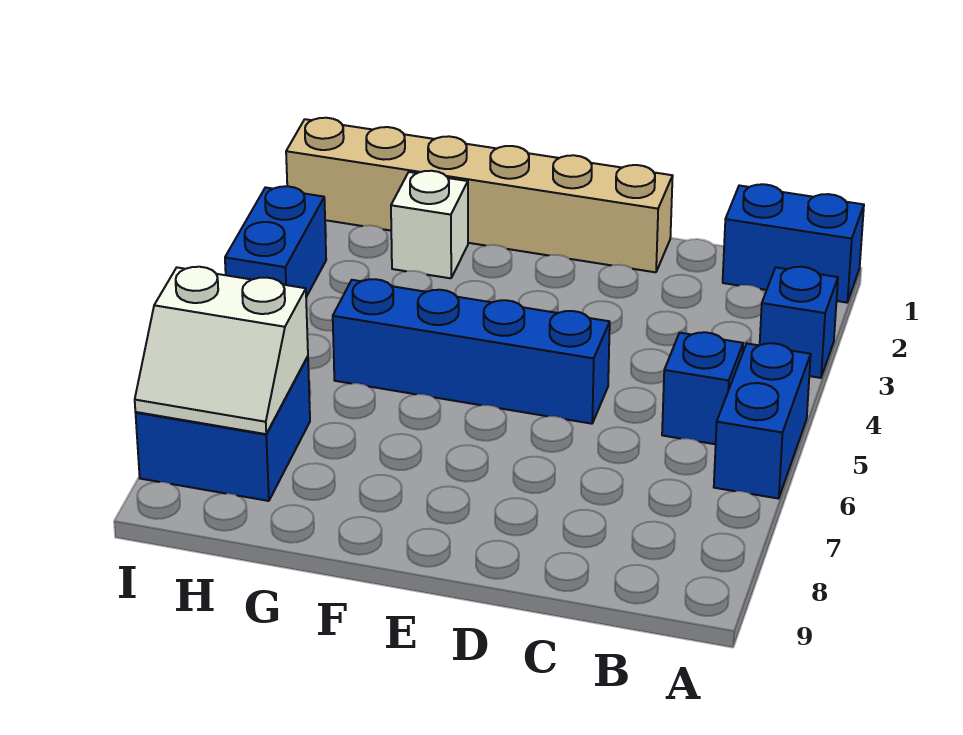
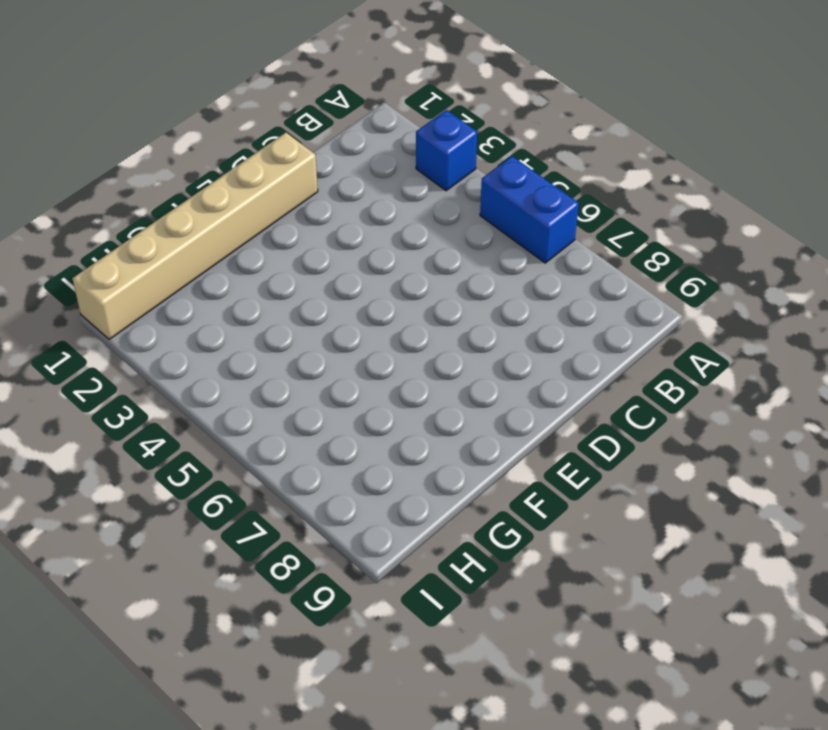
none -> blue 1x2 brick [723,184,864,303]
none -> blue 1x1 brick [662,332,743,444]

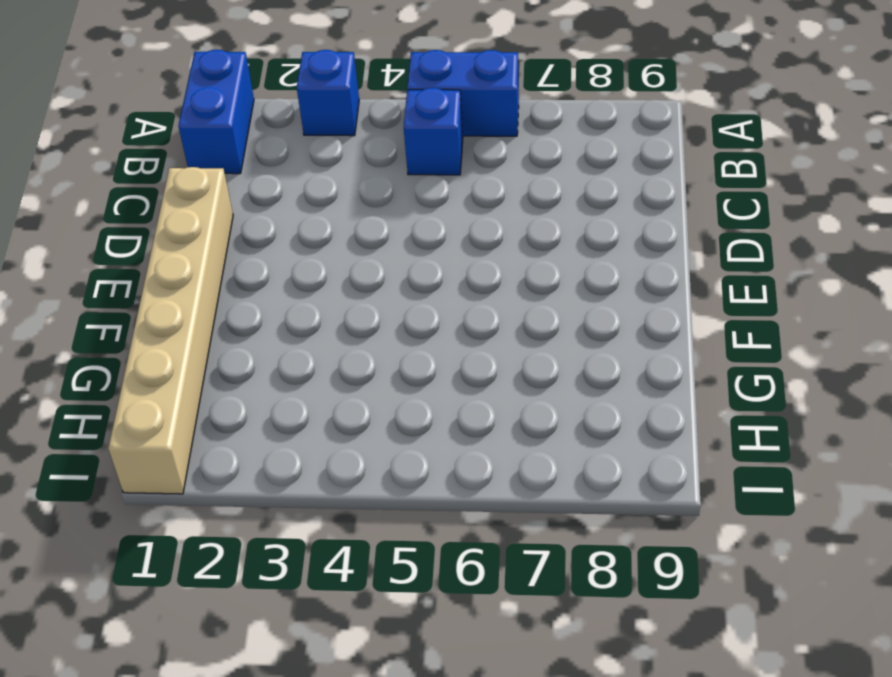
none -> blue 1x4 brick [333,279,610,424]
none -> white 1x1 brick [391,171,468,278]

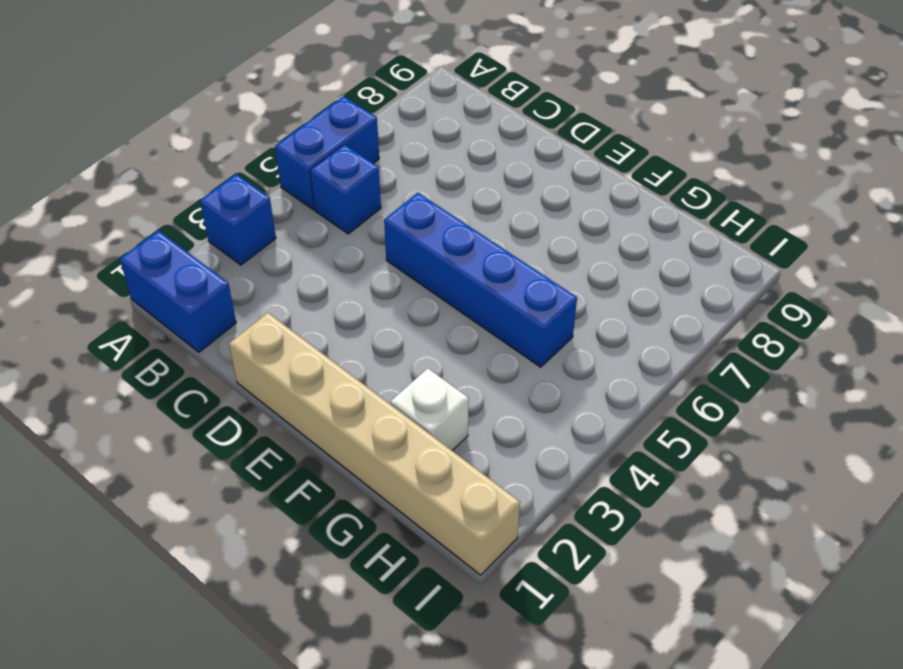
none -> blue 2x2 brick [136,357,310,501]
none -> blue 1x2 brick [225,186,326,297]

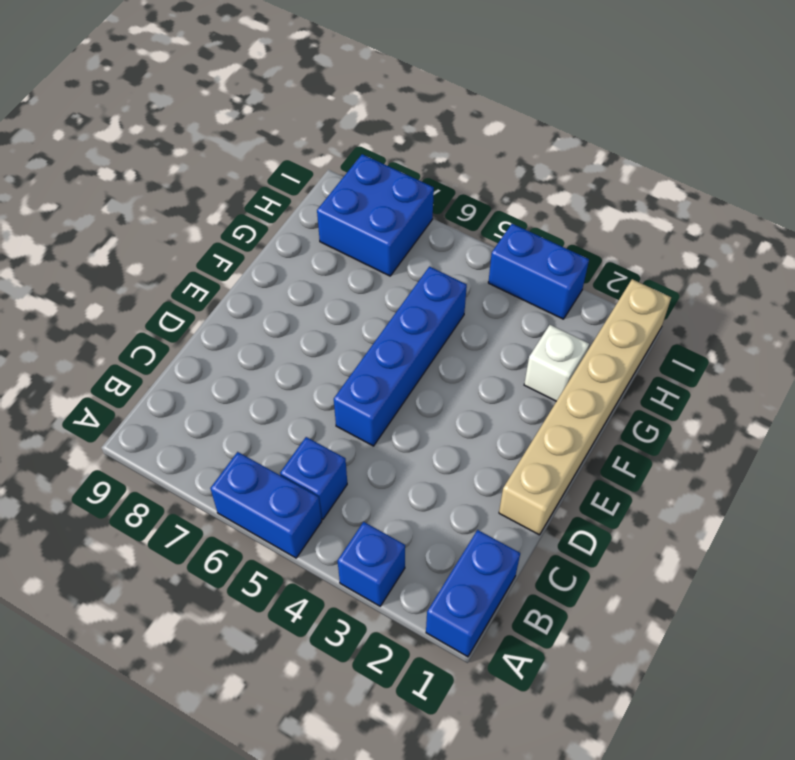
none -> white 2x2 slope [135,267,308,434]

